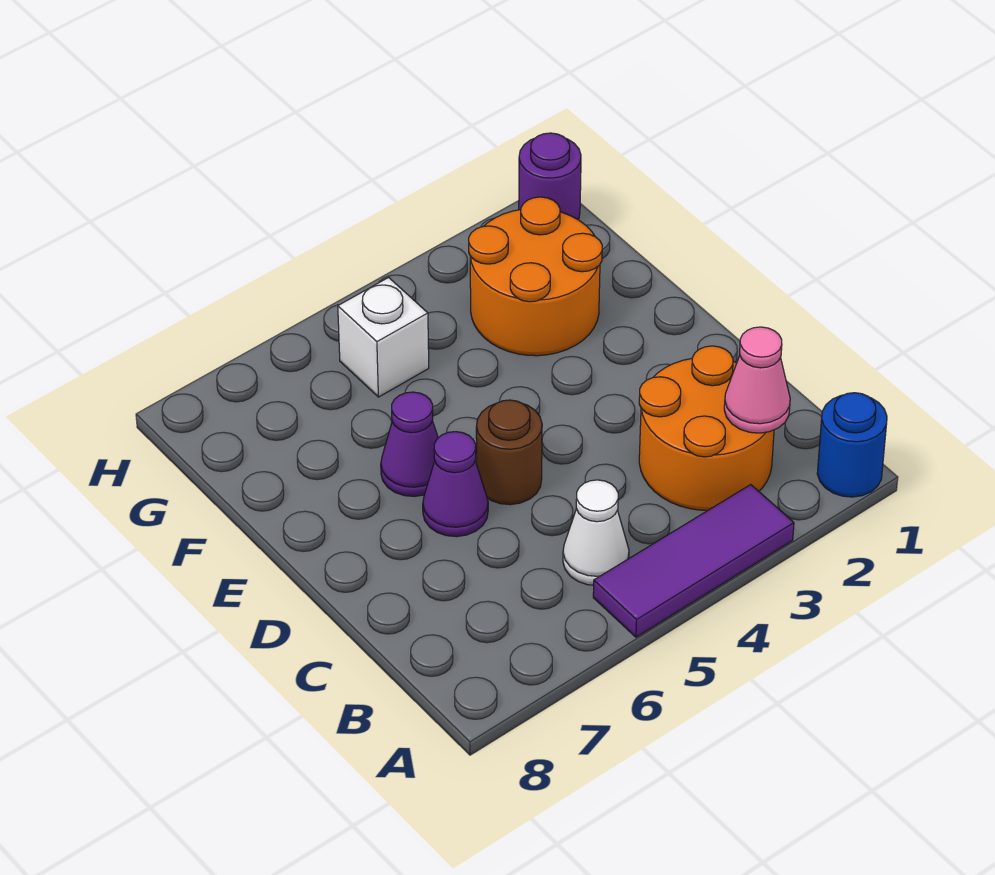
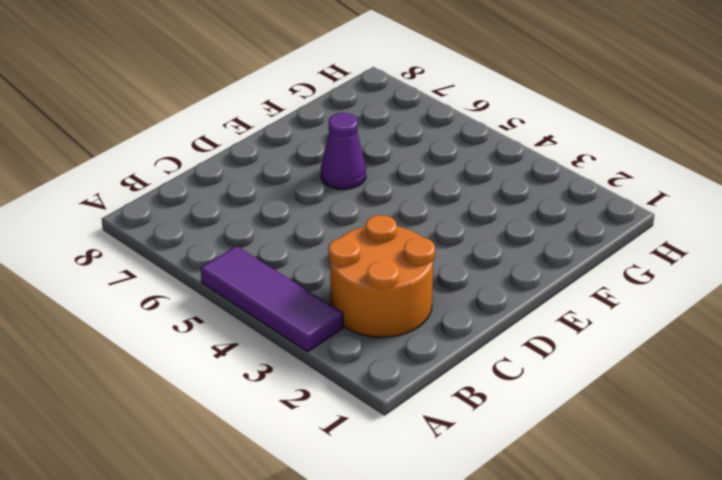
none -> blue 1x1 round brick [817,393,887,497]
none -> white 1x1 cone [563,480,629,585]

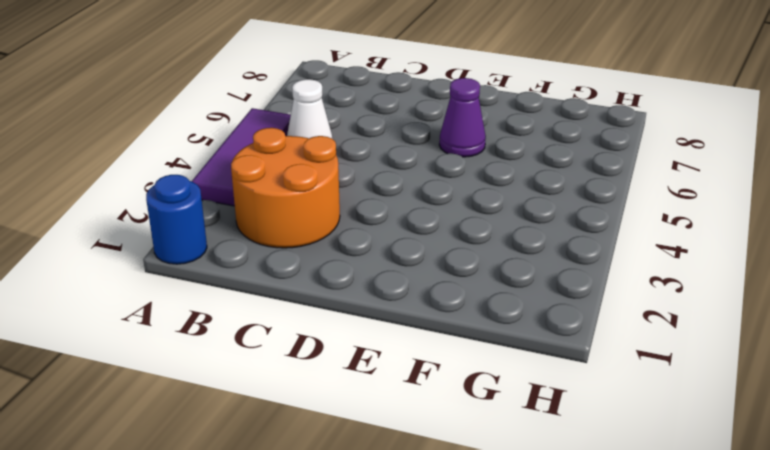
none -> brown 1x1 round brick [476,400,542,505]
none -> purple 1x1 cone [423,432,488,537]

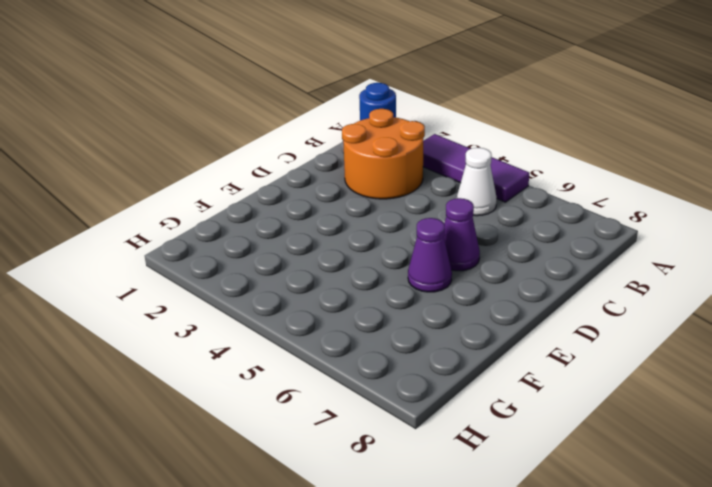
none -> brown 1x1 round brick [476,400,542,505]
none -> orange 2x2 round brick [469,197,602,356]

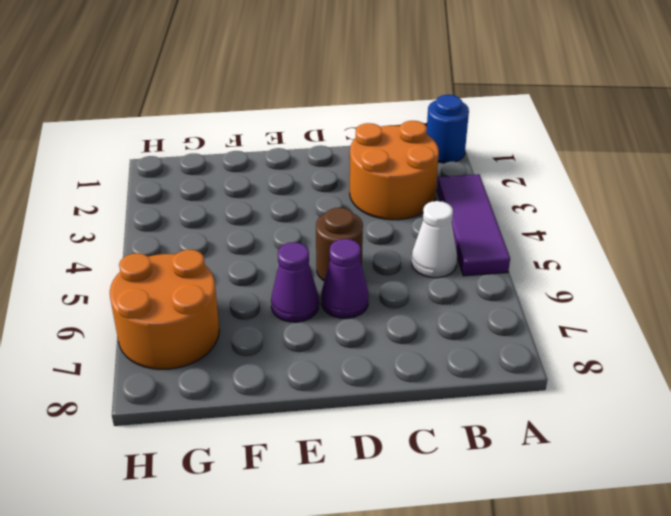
orange 2x2 round brick [110,250,219,369] -> orange 2x2 round brick moved to [469,197,602,356]
none -> white 1x1 brick [338,278,429,397]
none -> purple 1x1 round brick [519,133,581,219]

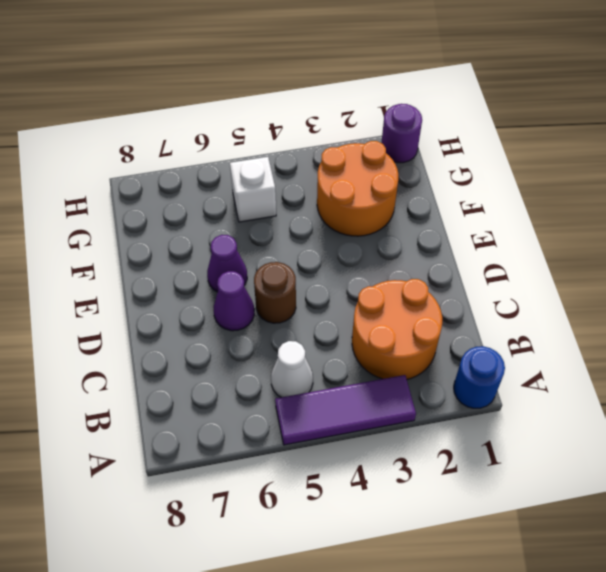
none -> pink 1x1 cone [724,327,790,433]

